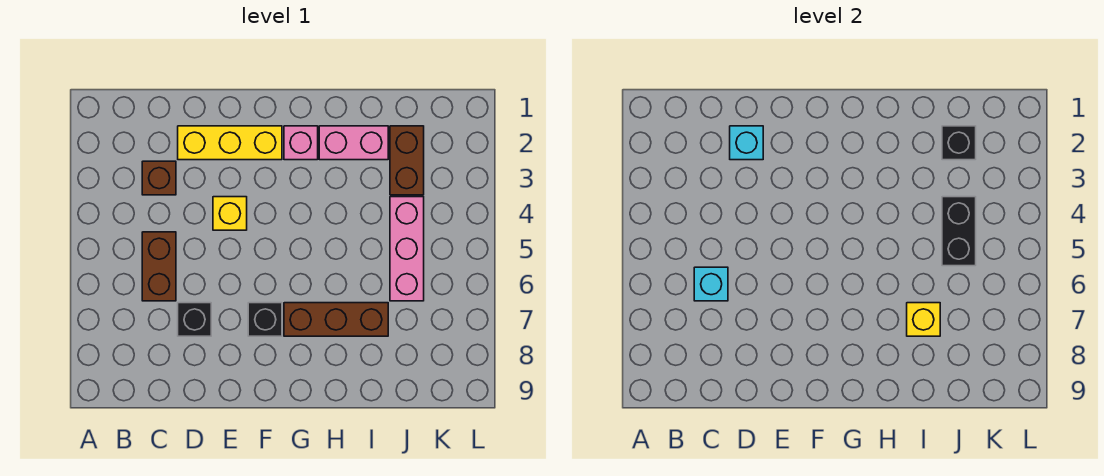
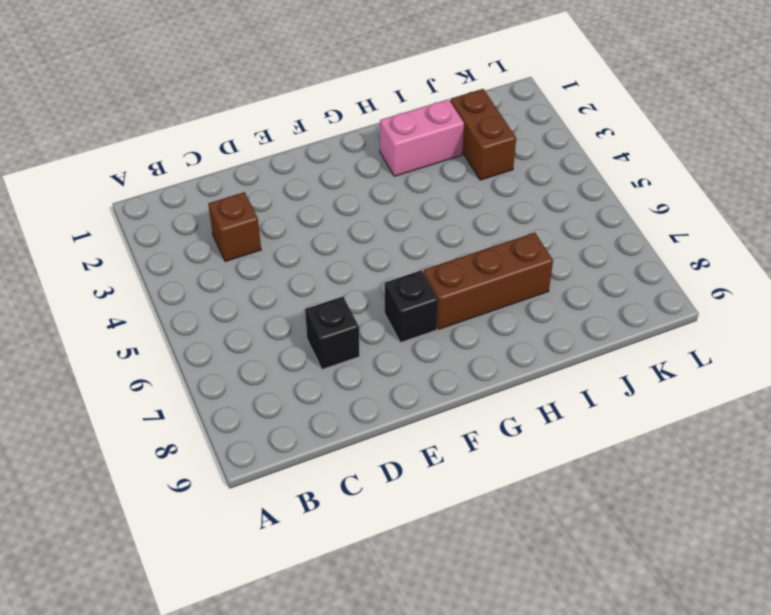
none -> brown 1x2 brick [142,232,176,301]
none -> yellow 1x3 brick [178,126,282,160]
none -> yellow 1x1 brick [213,197,247,230]

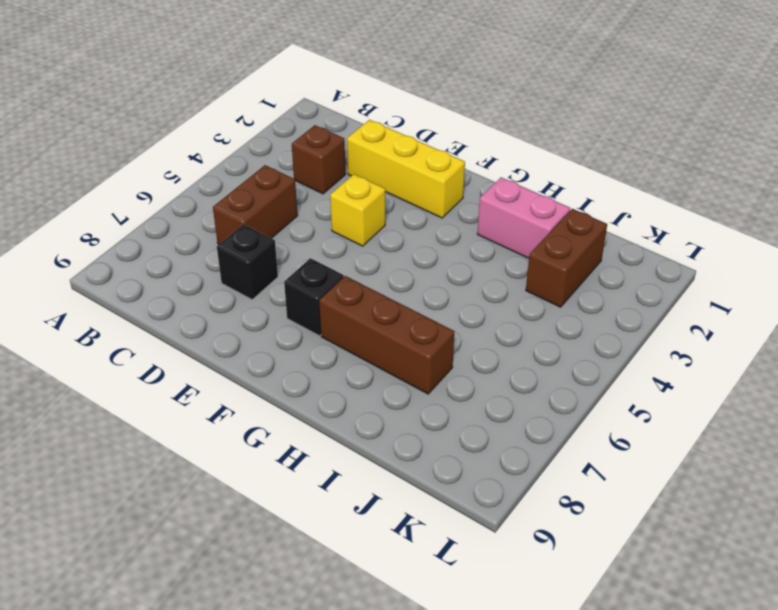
none -> pink 1x1 brick [284,126,318,160]
none -> pink 1x3 brick [390,197,424,301]
none -> cyan 1x1 brick [694,267,728,301]

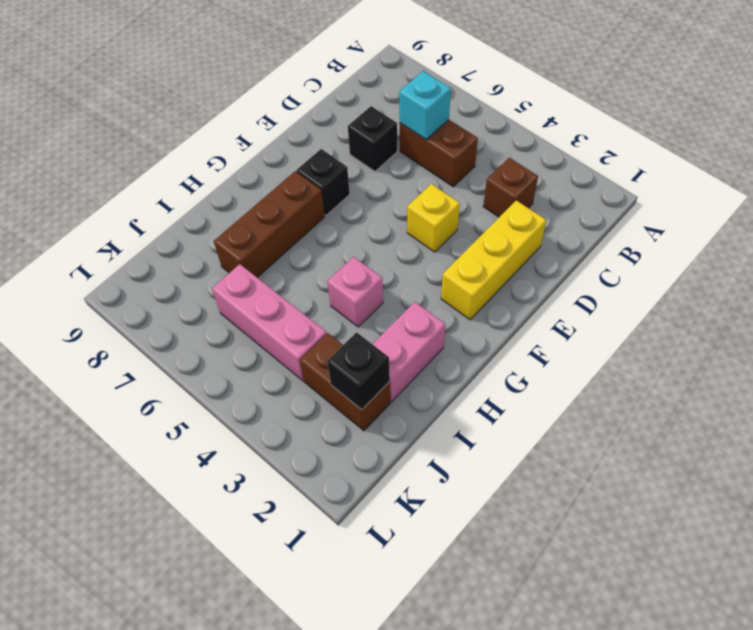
pink 1x1 brick [327,257,383,327] -> pink 1x1 brick moved to [284,126,318,160]
none -> cyan 1x1 brick [730,126,763,160]
none -> yellow 1x1 brick [907,303,940,336]
none -> black 1x2 brick [942,197,976,266]

